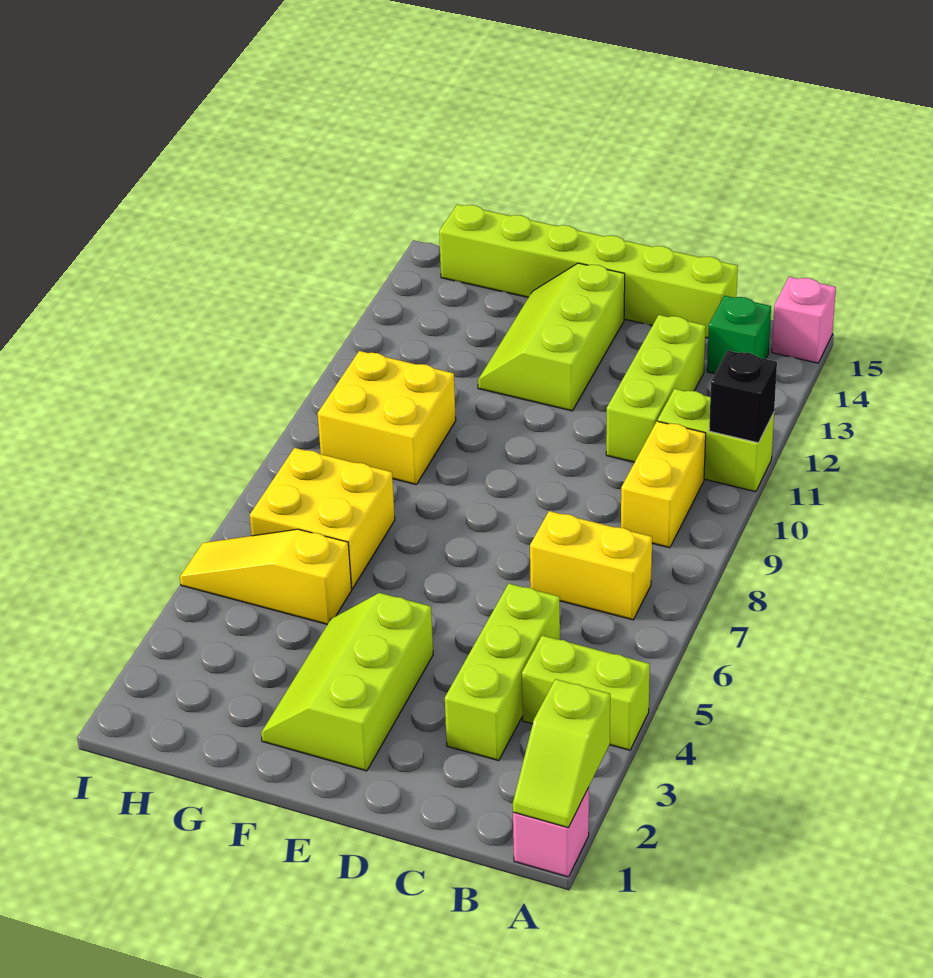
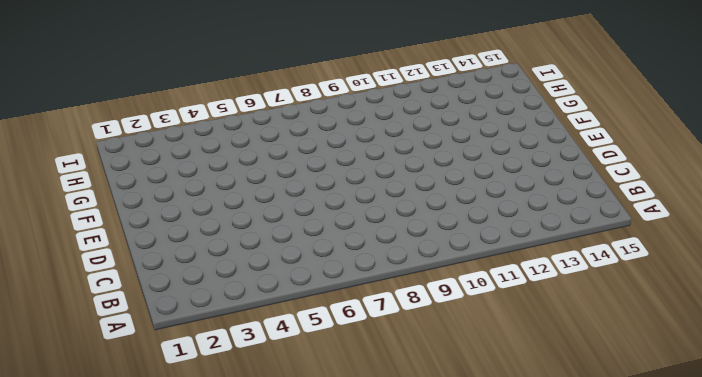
none -> pink 1x1 brick [513,787,589,877]
none -> lime 1x2 brick [522,635,650,750]
none -> lime 1x2 brick [658,389,774,492]

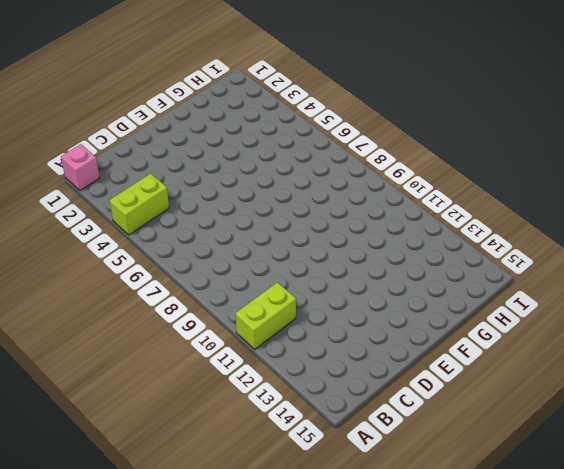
none -> pink 1x1 brick [772,277,836,363]
none -> yellow 1x2 brick [530,511,652,620]
none -> yellow 1x2 brick [621,421,706,548]

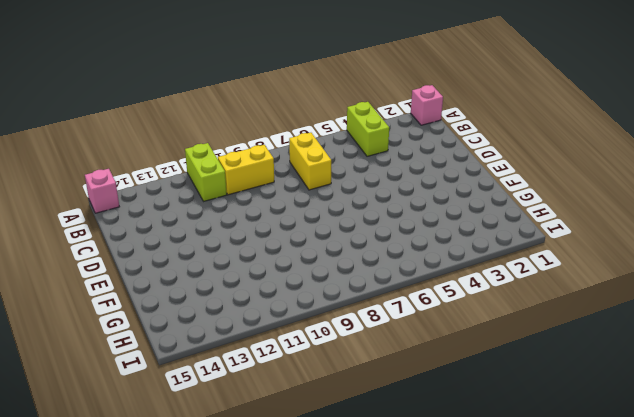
none -> green 1x1 brick [707,296,771,374]
none -> lime 1x3 brick [445,584,560,761]
none -> lime 1x3 brick [606,315,706,462]

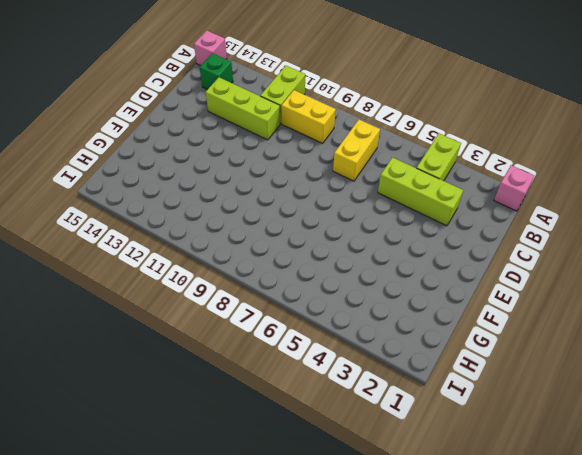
none -> lime 1x6 brick [439,204,738,338]
none -> lime 2x3 slope [261,593,433,771]
none -> lime 2x3 slope [478,263,625,411]

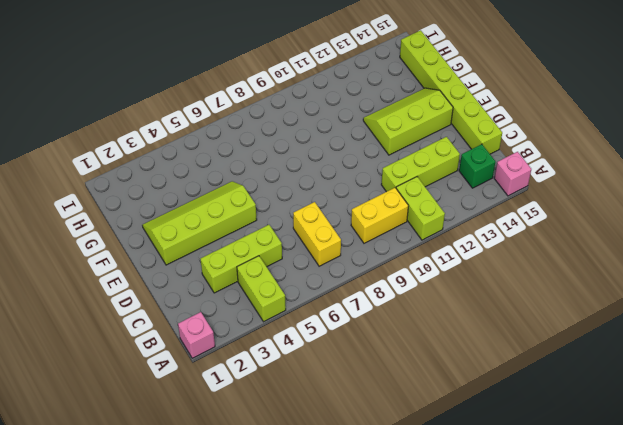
lime 2x4 slope [142,181,257,265] -> lime 2x3 slope [261,593,433,771]
none -> yellow 1x3 slope [180,529,352,624]
none -> yellow 2x2 brick [250,448,395,589]
none -> yellow 2x2 brick [318,351,456,485]

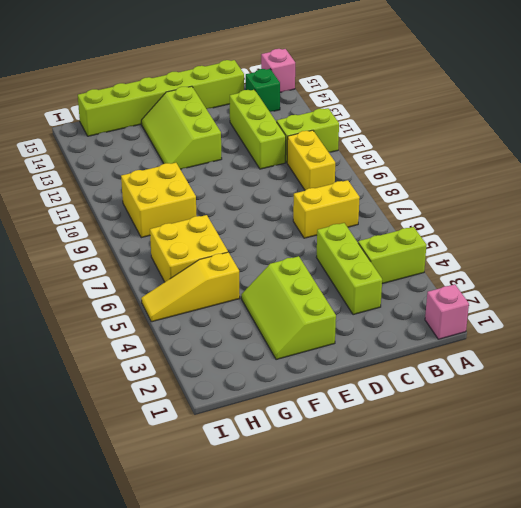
none -> lime 1x2 slope [513,679,610,828]
none -> black 1x1 brick [709,351,777,443]

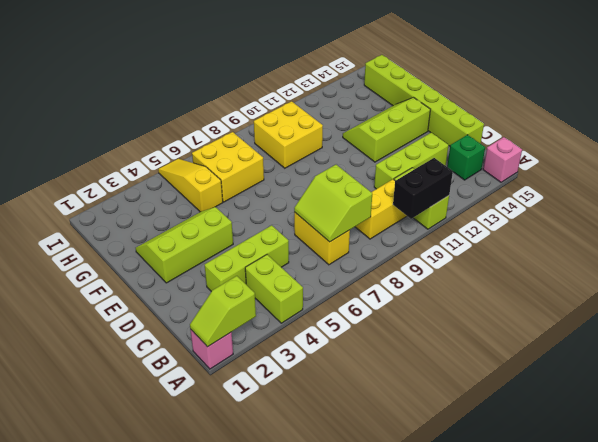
black 1x2 brick [393,158,453,219] -> black 1x1 brick [709,351,777,443]
lime 2x2 slope [294,165,372,242] -> none

